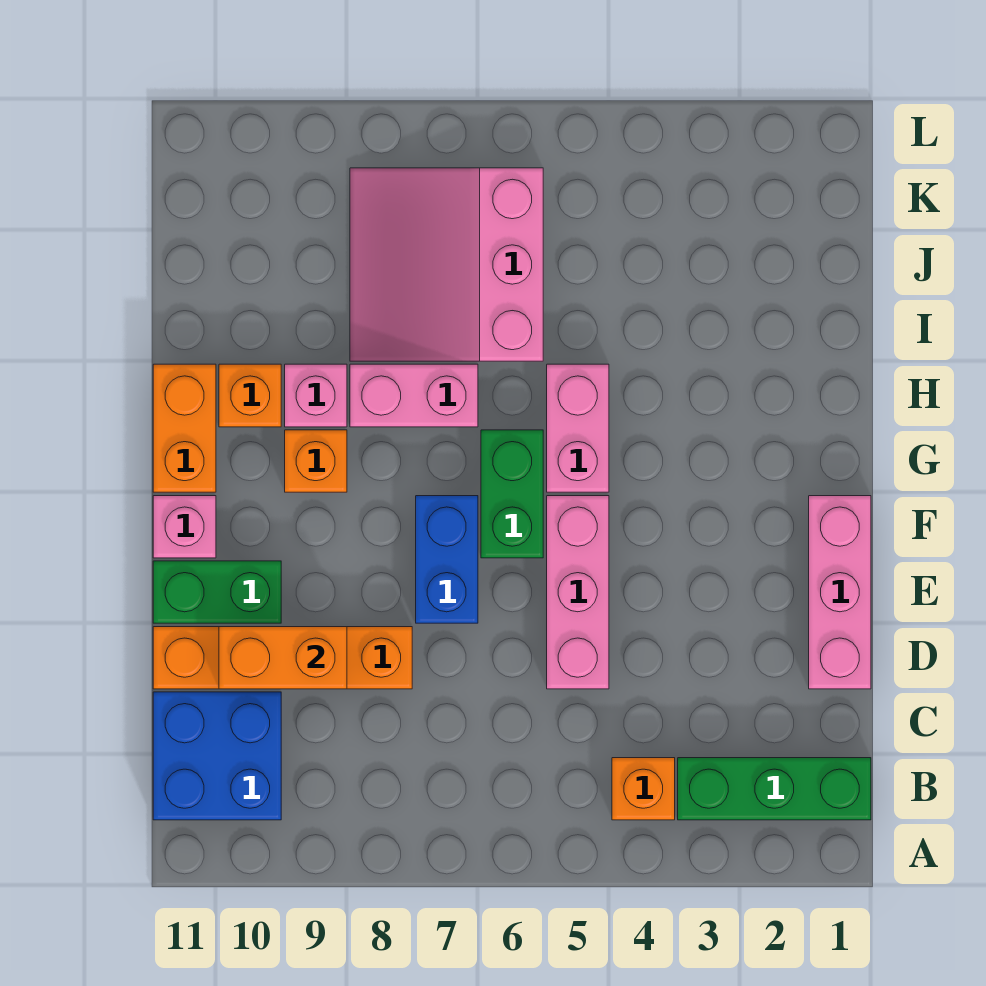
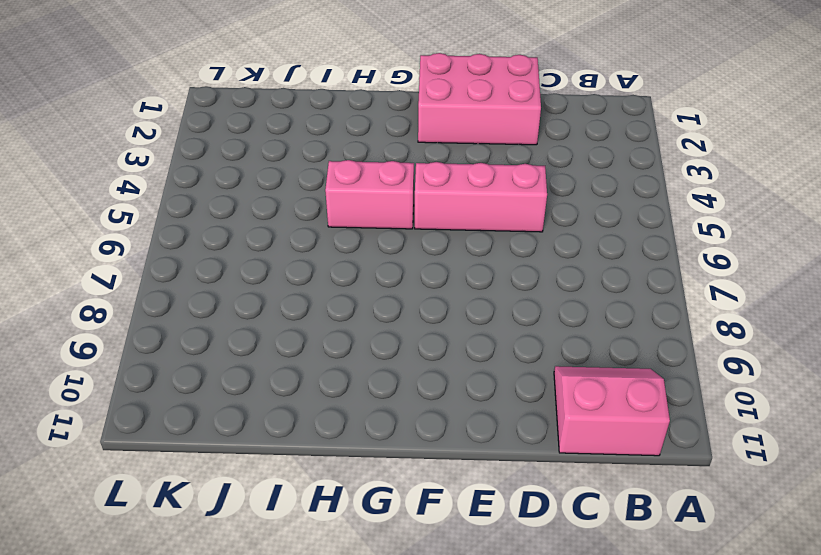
pink 2x2 slope [554,366,670,456] -> blue 2x2 brick [153,692,281,820]
pink 2x3 brick [418,53,541,145] -> pink 1x3 brick [809,496,871,689]
none -> green 1x3 brick [678,758,871,820]
none -> orange 1x1 brick [612,758,675,820]
none -> orange 1x4 brick [153,627,412,689]

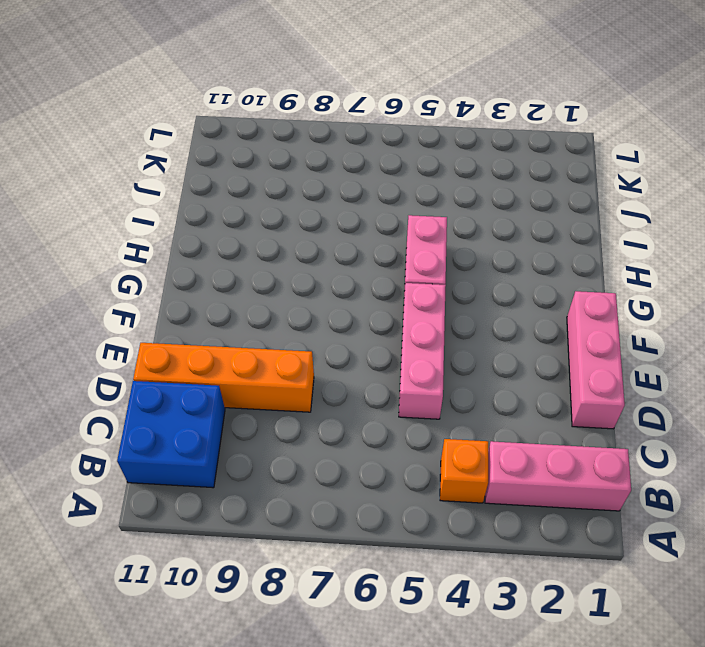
pink 1x3 brick [485,441,631,511] -> green 1x3 brick [678,758,871,820]
none -> blue 1x2 brick [416,496,478,623]
none -> green 1x2 brick [153,561,281,623]
none -> green 1x2 brick [481,430,543,558]

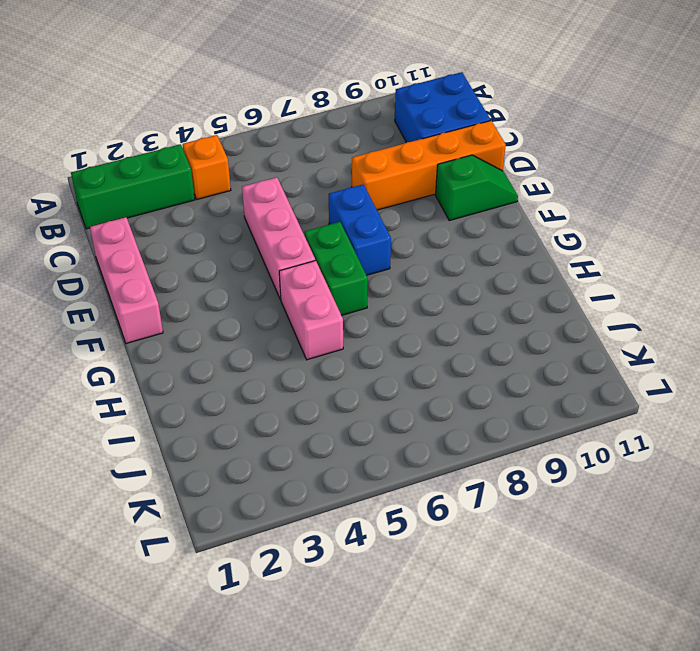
green 1x2 slope [436,155,518,220] -> green 1x2 brick [153,561,281,623]
none -> pink 1x1 brick [153,496,216,558]
none -> orange 1x1 brick [285,430,347,492]
none -> orange 1x2 brick [153,364,216,492]

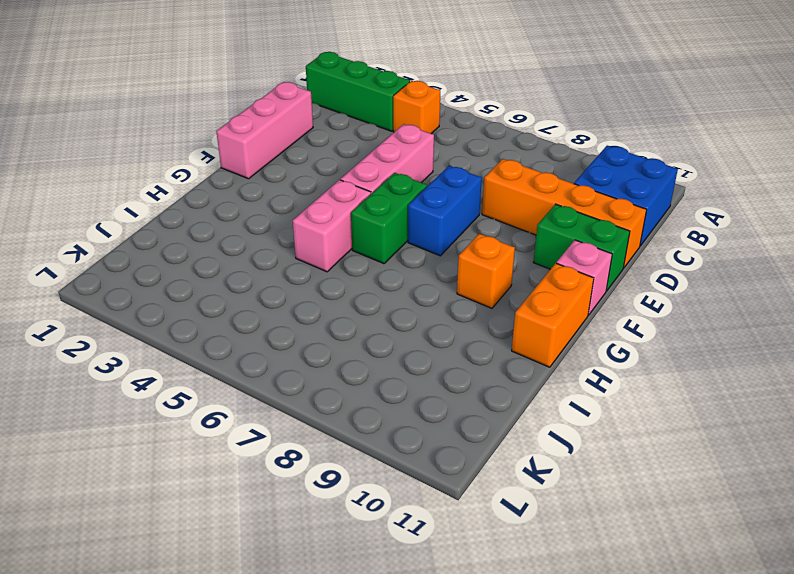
none -> pink 1x2 brick [350,364,478,427]
none -> pink 1x1 brick [285,364,347,427]
none -> orange 1x1 brick [219,364,281,427]

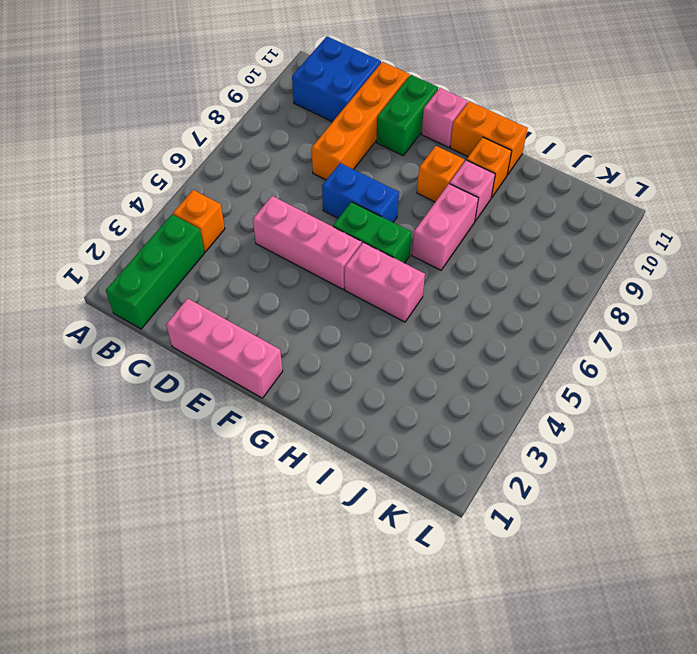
none -> pink 3x3 slope [350,168,543,361]
none -> orange 1x2 brick [219,627,347,689]

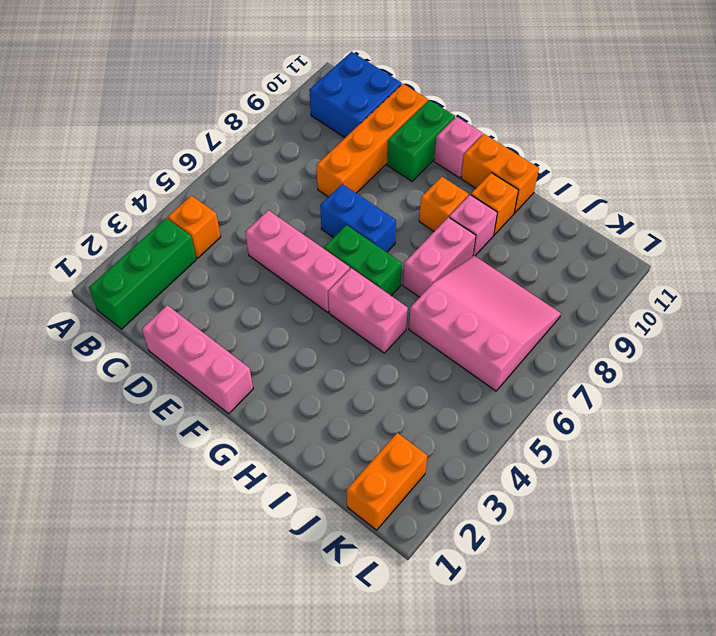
orange 1x2 brick [347,433,427,530] -> orange 1x2 brick moved to [219,627,347,689]

